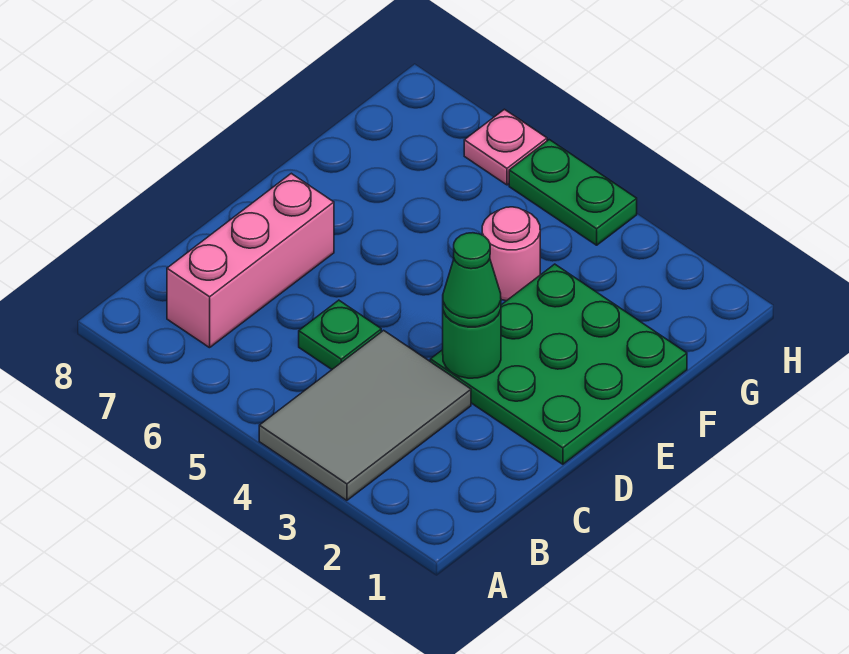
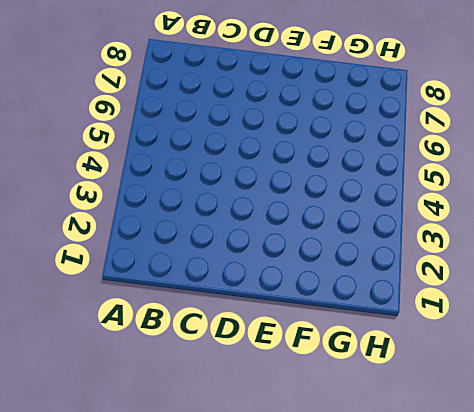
none -> grey 2x3 tile [259,330,471,500]
none -> pink 1x3 brick [167,173,334,348]

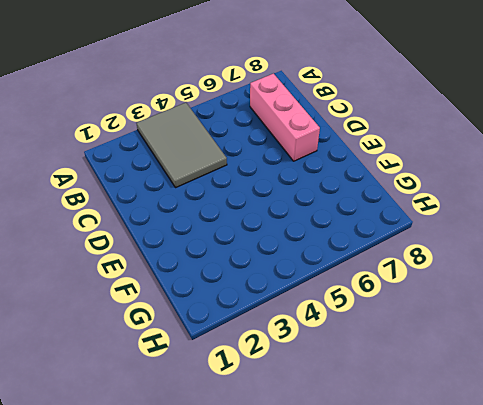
none -> green 1x1 plate [299,300,381,369]
none -> green 3x3 plate [430,264,687,464]

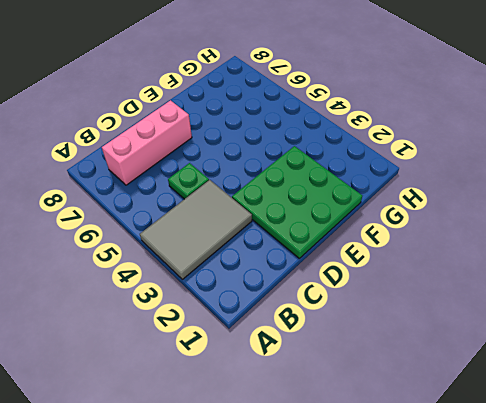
none -> pink 1x1 round brick [482,207,540,301]
none -> green 1x2 plate [509,140,637,245]

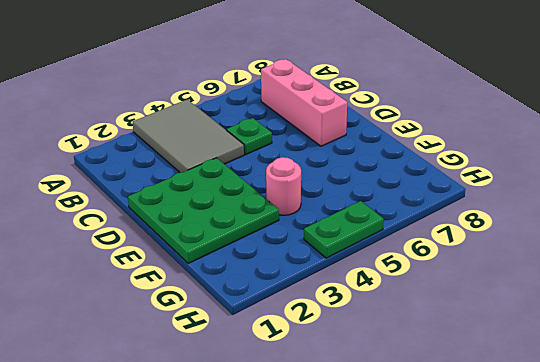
none -> pink 1x1 plate [464,109,547,185]
none -> green 1x1 round brick [443,310,501,378]

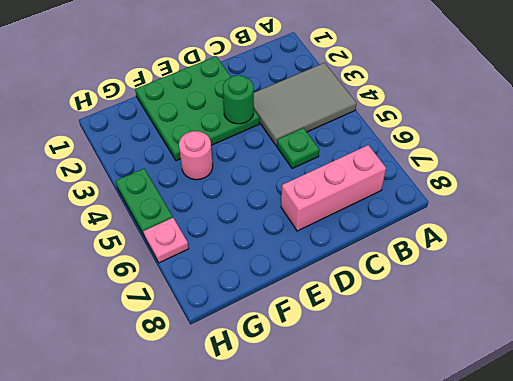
none -> green 1x1 cone [443,233,501,327]

